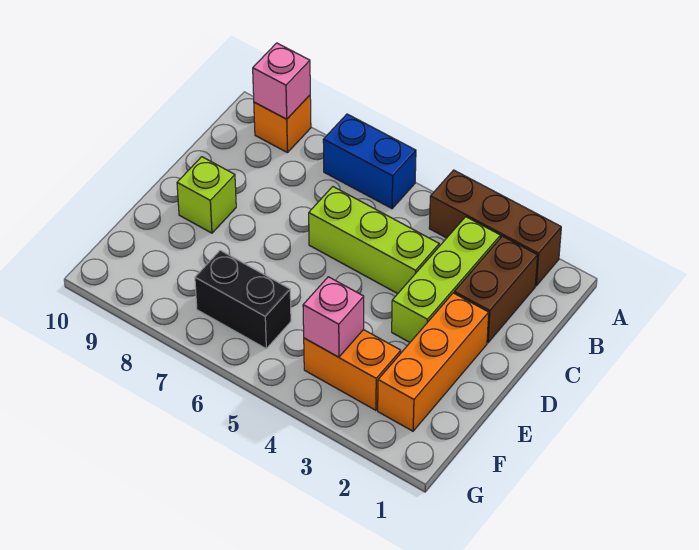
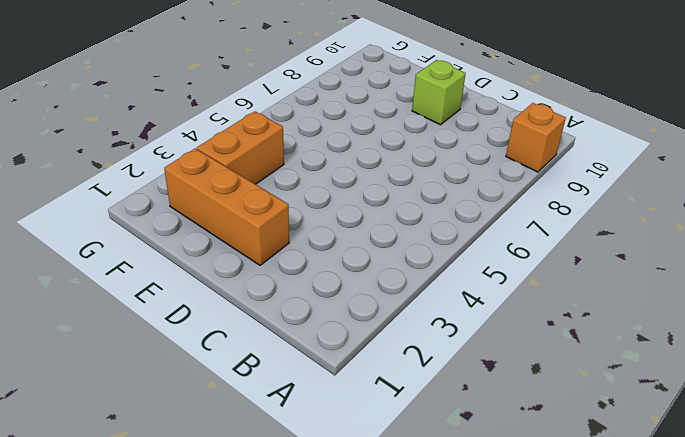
none -> brown 1x3 brick [429,170,561,286]
none -> blue 1x2 brick [323,114,416,209]
none -> brown 1x2 brick [454,236,537,343]

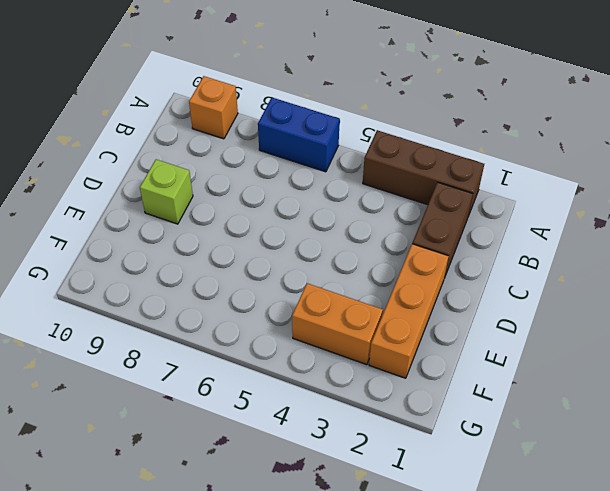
none -> lime 1x3 brick [392,217,500,342]
none -> lime 1x3 brick [309,187,439,294]
none -> black 1x2 brick [195,250,291,348]

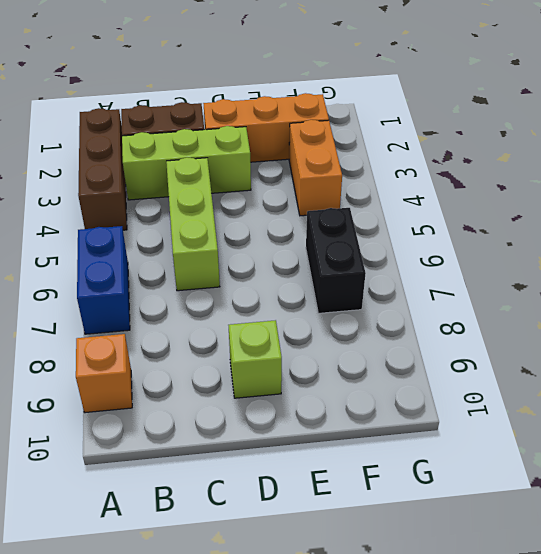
none -> pink 1x1 brick [253,43,310,119]
none -> pink 1x1 brick [303,277,364,357]

